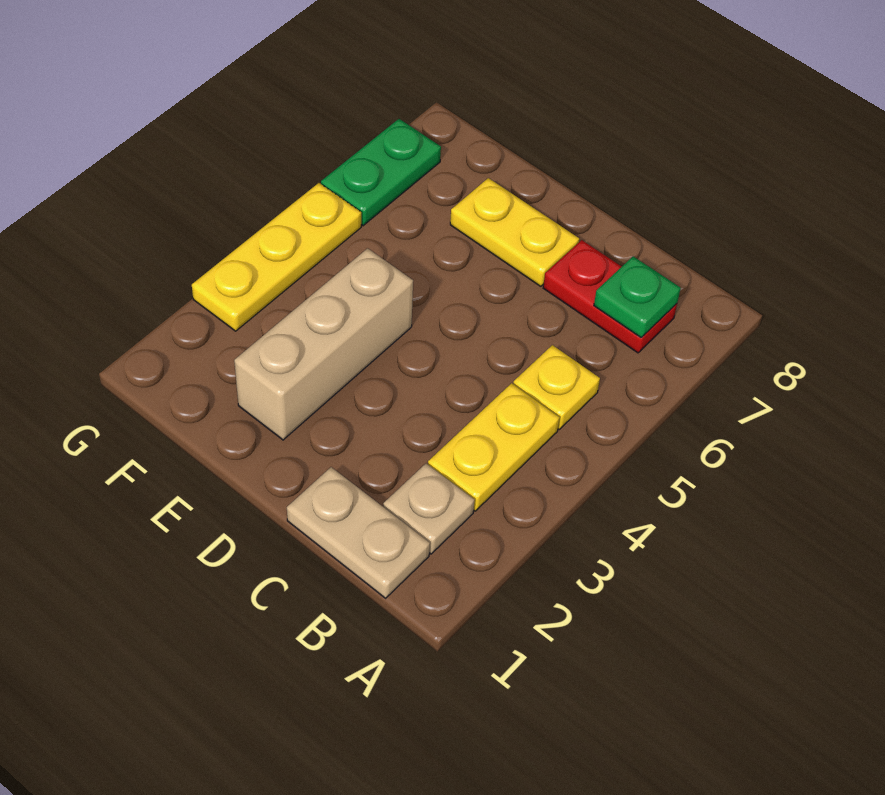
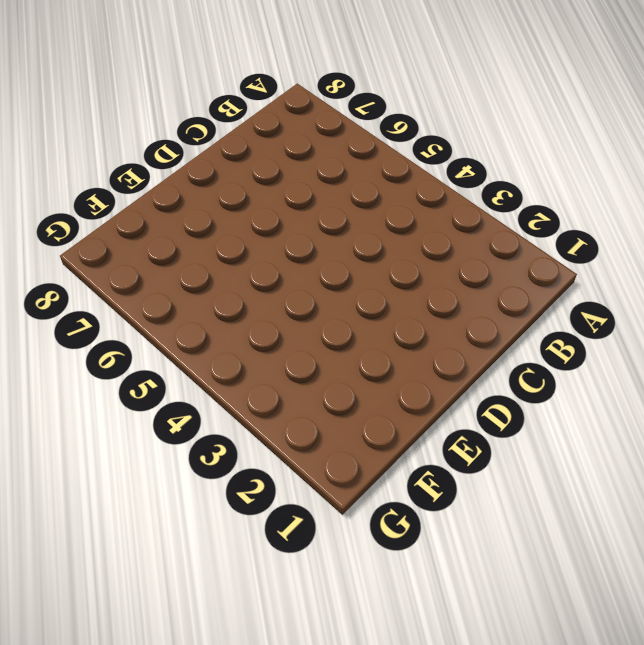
none -> tan 1x2 plate [287,467,430,598]
none -> tan 1x1 plate [383,464,475,554]

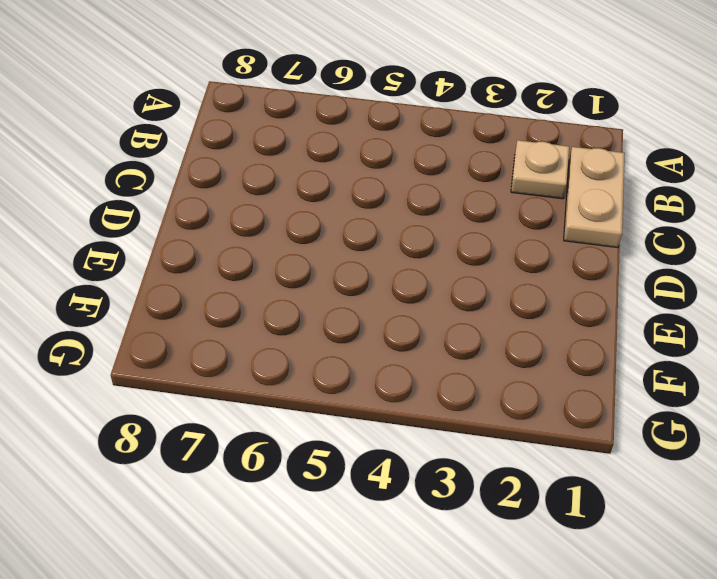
none -> yellow 1x2 plate [428,383,560,511]
none -> yellow 1x1 plate [513,345,600,429]

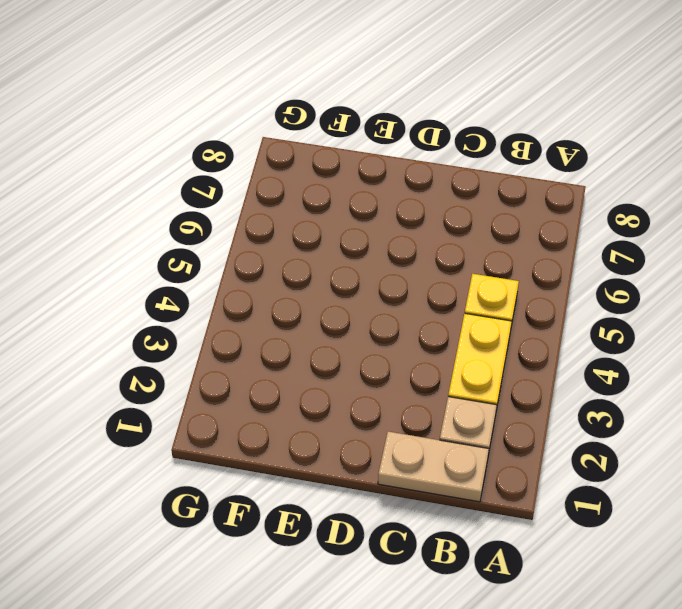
none -> red 1x2 plate [543,240,677,353]
none -> yellow 1x2 plate [450,178,579,286]

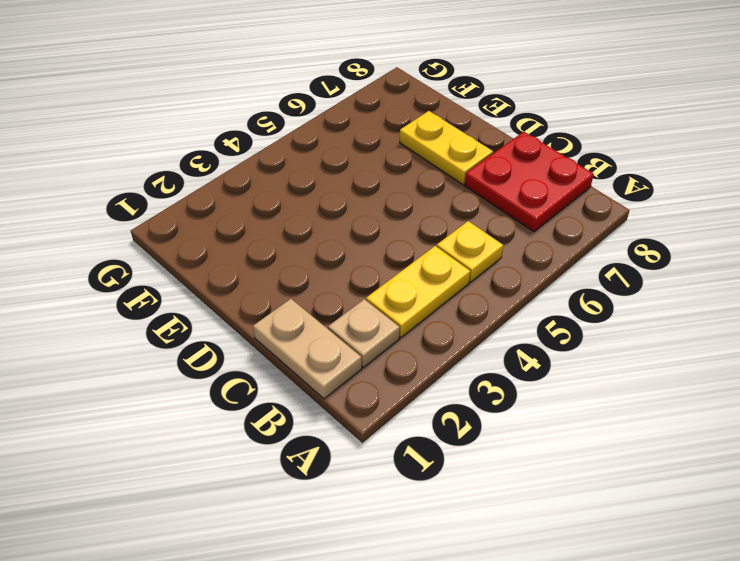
red 2x2 plate [465,132,594,232] -> red 1x2 plate [543,240,677,353]
none -> tan 1x3 brick [234,248,413,440]
none -> yellow 1x3 plate [192,183,361,331]

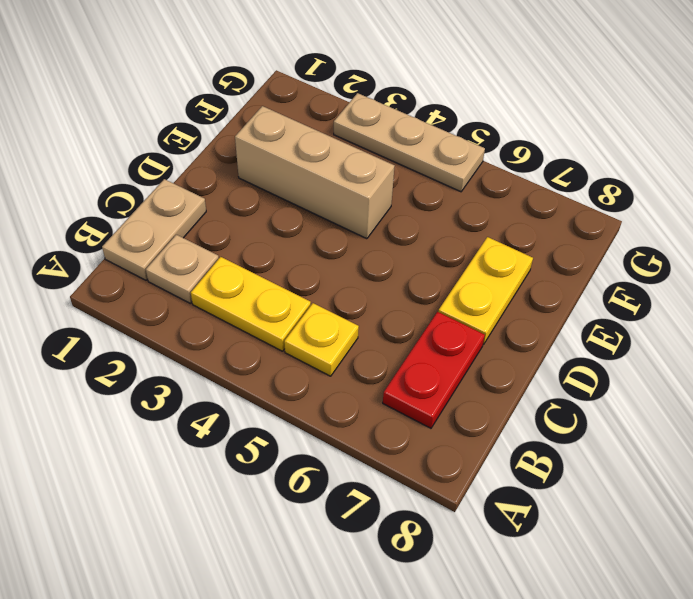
tan 1x3 plate [334,93,485,192] -> yellow 1x3 plate [192,183,361,331]
none -> green 1x2 plate [321,119,441,226]
none -> green 1x1 plate [594,256,681,338]

